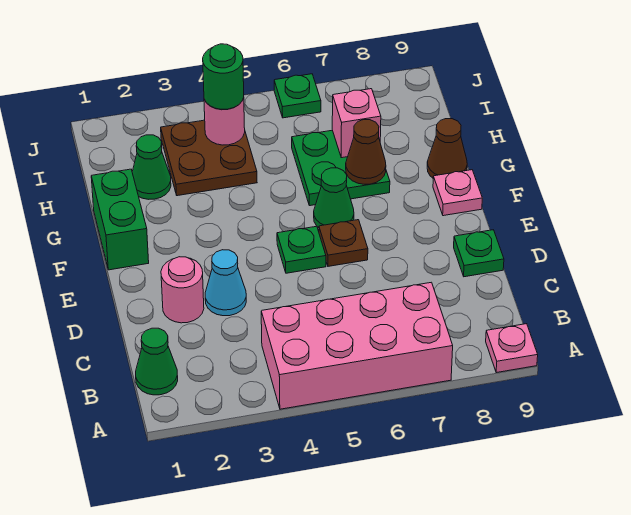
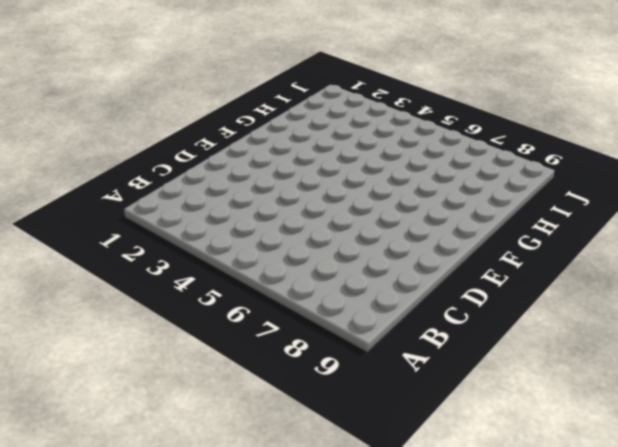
none -> pink 2x4 brick [261,282,453,409]
none -> pink 1x1 plate [486,324,538,373]
none -> green 1x1 cone [136,328,178,395]

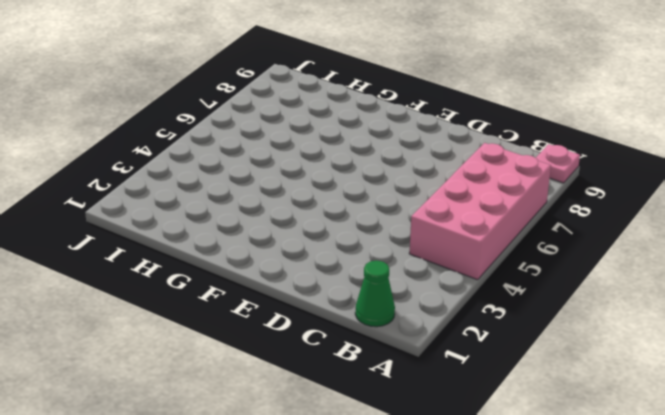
none -> pink 1x1 round brick [161,257,204,323]
none -> cyan 1x1 cone [205,250,246,316]
none -> green 1x1 plate [454,230,504,277]

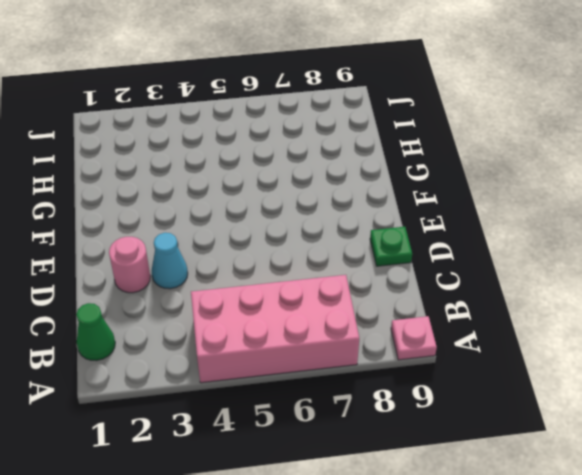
none -> green 1x1 plate [277,226,326,273]
none -> brown 1x1 plate [319,220,368,266]
none -> green 1x2 brick [91,169,149,270]

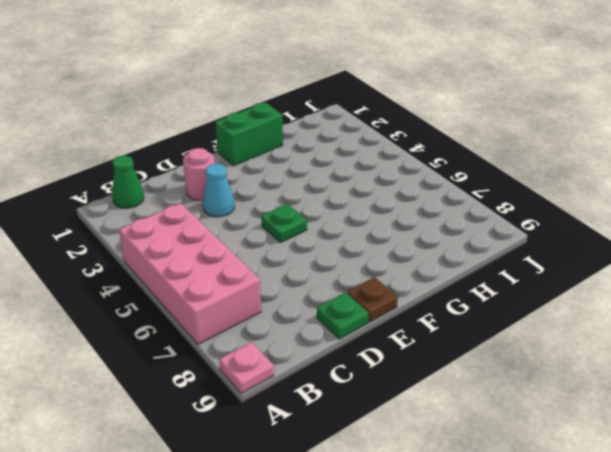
brown 1x1 plate [347,277,398,322] -> brown 1x1 plate moved to [319,220,368,266]
none -> green 1x1 cone [314,168,354,228]
none -> pink 1x1 plate [433,170,482,216]
none -> green 2x2 plate [292,130,390,206]

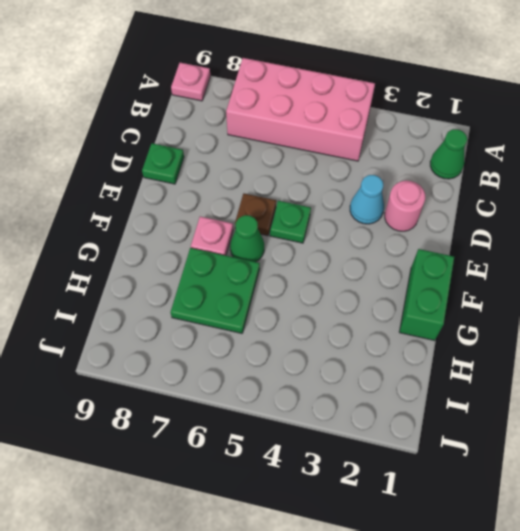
pink 1x1 plate [191,217,233,255] -> pink 1x1 plate moved to [433,170,482,216]
none -> brown 1x1 cone [427,119,467,178]
none -> green 1x1 cone [132,135,171,199]
none -> brown 2x2 plate [161,120,257,196]

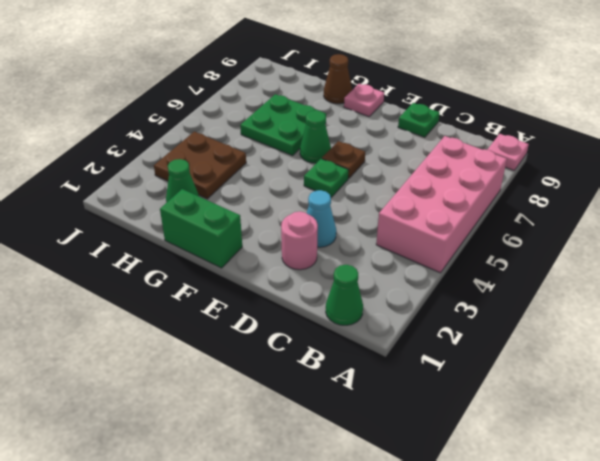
none -> green 1x1 plate [274,74,321,118]
none -> brown 1x1 cone [346,120,386,184]
none -> pink 1x1 brick [332,89,381,158]

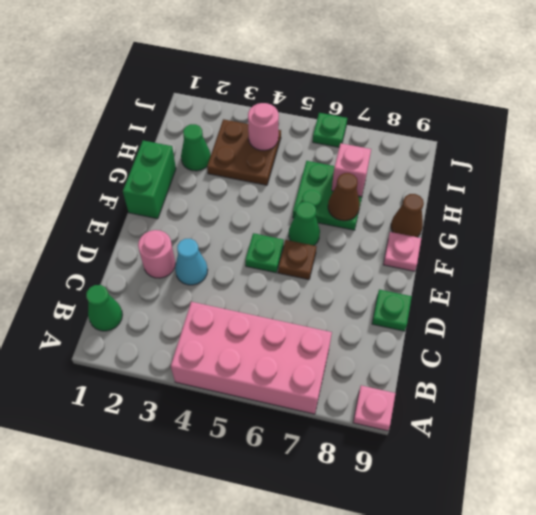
none -> green 1x1 round brick [203,44,244,109]

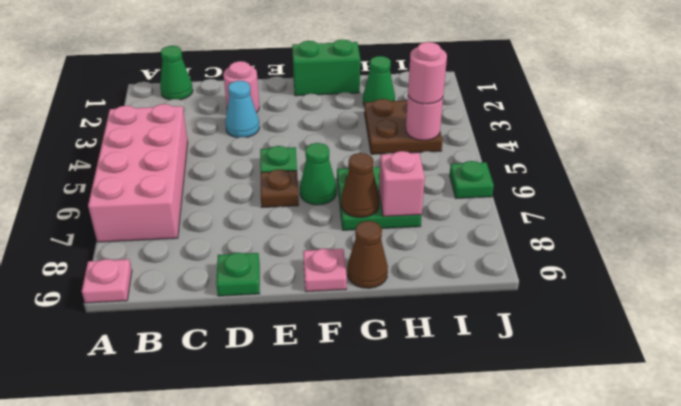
pink 1x1 round brick [408,42,447,104] -> green 1x1 round brick [203,44,244,109]

